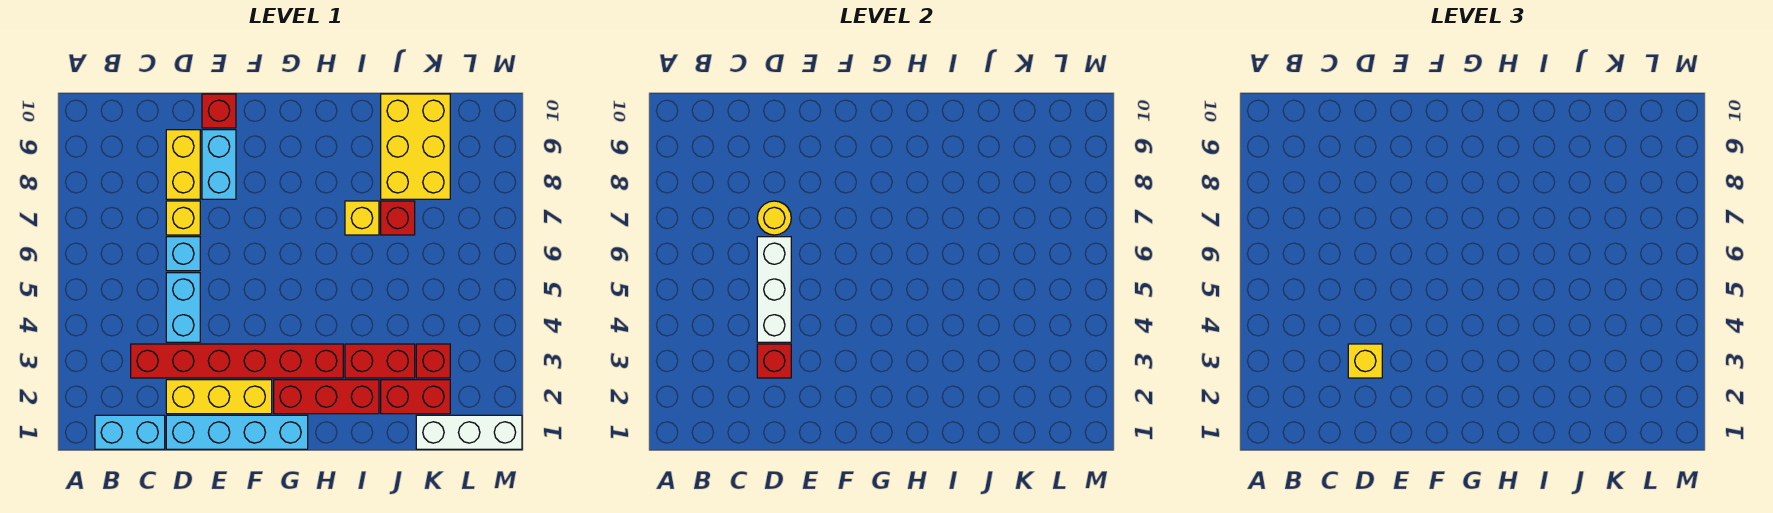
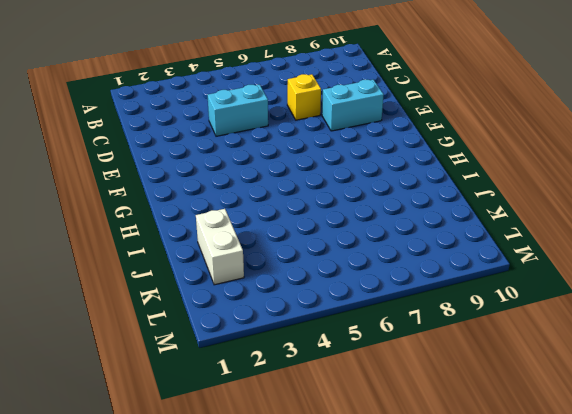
white 1x2 brick [196,209,244,285] -> red 1x2 brick [381,380,450,414]
none -> cyan 1x2 brick [95,415,165,449]
none -> red 1x6 brick [131,344,343,378]
none -> cyan 1x4 brick [166,415,308,449]

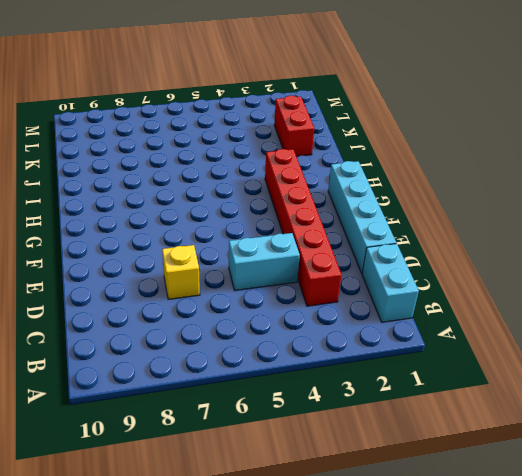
none -> yellow 1x3 brick [166,380,272,414]
none -> cyan 1x1 brick [166,237,200,271]
none -> yellow 1x2 brick [166,130,200,199]

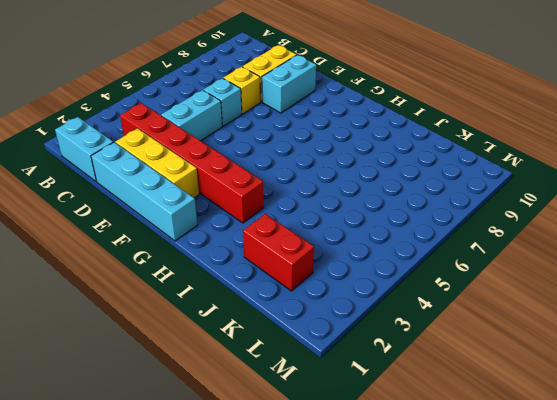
none -> red 1x1 brick [202,94,236,128]
none -> red 1x3 brick [274,380,379,414]
none -> red 1x2 brick [345,344,415,378]

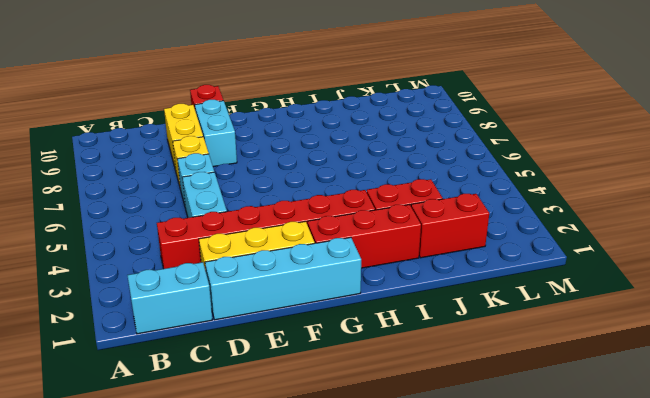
none -> yellow 1x1 brick [345,201,379,235]
none -> red 1x1 brick [381,201,415,235]
none -> yellow 2x3 brick [381,94,450,199]

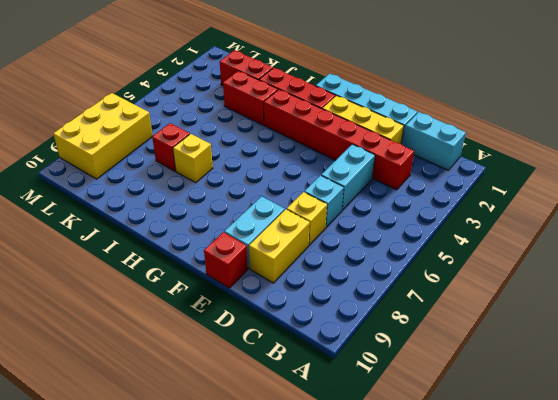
yellow 2x3 brick [53,93,153,179] -> yellow 2x3 brick moved to [381,94,450,199]
none -> white 1x3 brick [416,415,522,449]
none -> red 1x1 brick [416,344,450,378]
none -> red 1x1 brick [757,344,791,378]

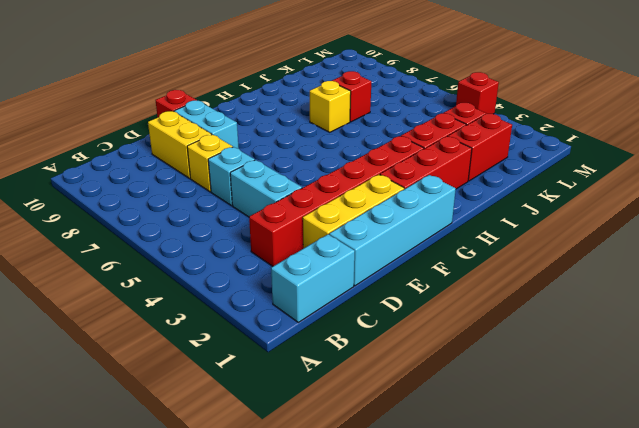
red 1x1 brick [456,72,499,114] -> red 1x1 brick moved to [757,344,791,378]
none -> yellow 2x3 brick [381,94,450,199]
none -> white 1x3 brick [416,415,522,449]
none -> white 1x3 brick [757,237,791,342]

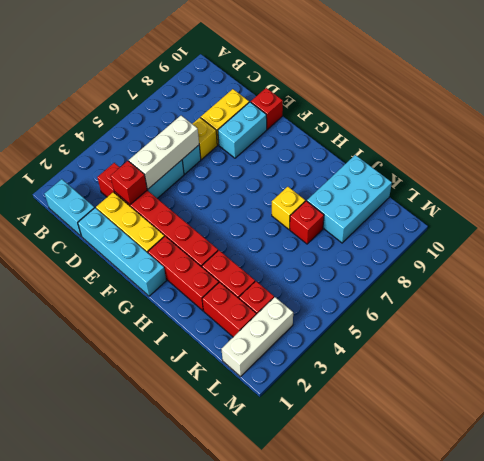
cyan 2x3 brick [307,155,392,243] -> yellow 2x3 brick [381,94,450,199]
white 1x3 brick [222,297,293,377] -> white 1x3 brick turned to [416,415,522,449]
none -> yellow 1x1 round brick [757,201,791,235]
none -> yellow 1x1 brick [1348,344,1382,378]

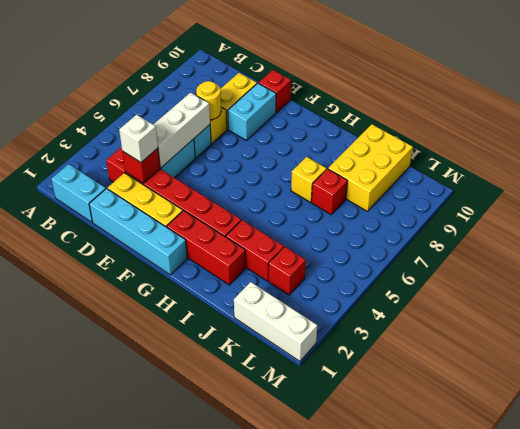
white 1x1 brick [119,115,158,162] -> yellow 1x1 brick [1348,344,1382,378]
none -> red 1x2 brick [381,380,450,414]

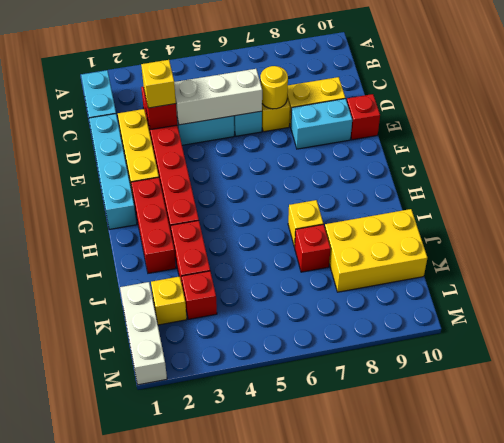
yellow 1x1 brick [151,276,187,325] -> red 1x2 brick [381,380,450,414]

